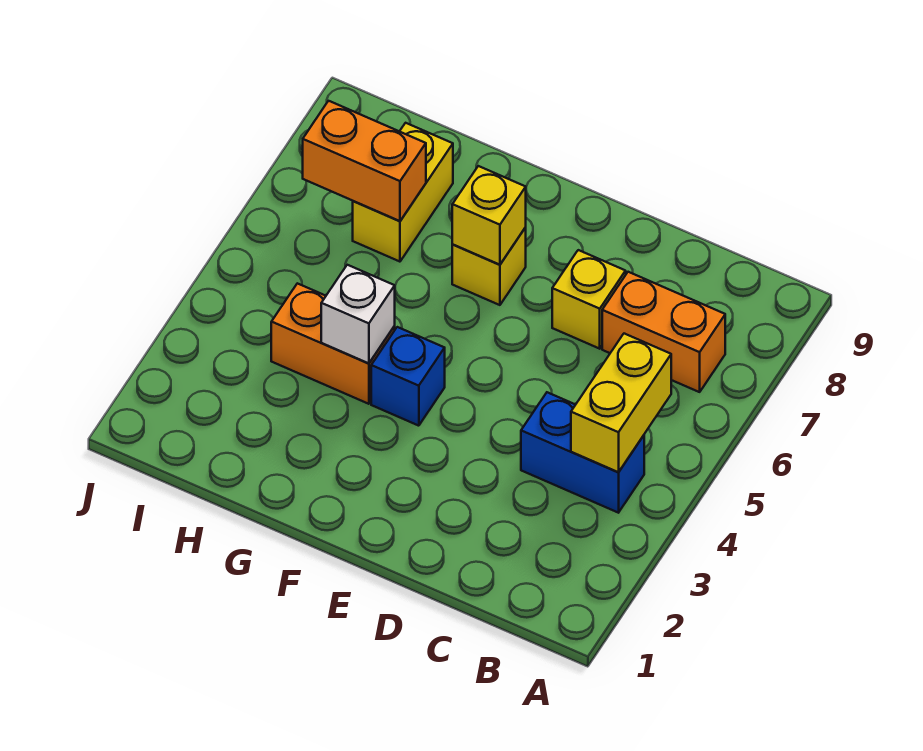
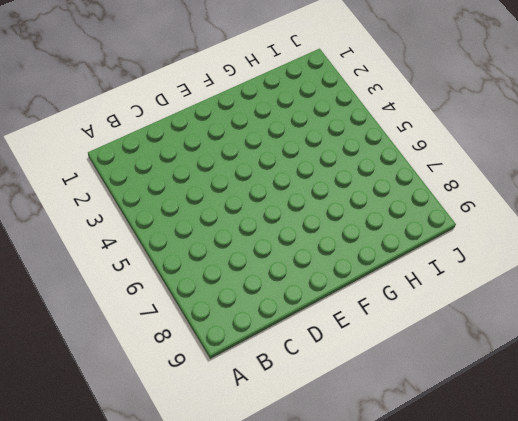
none -> blue 1x2 brick [521,392,644,513]
none -> orange 1x2 brick [602,272,725,392]

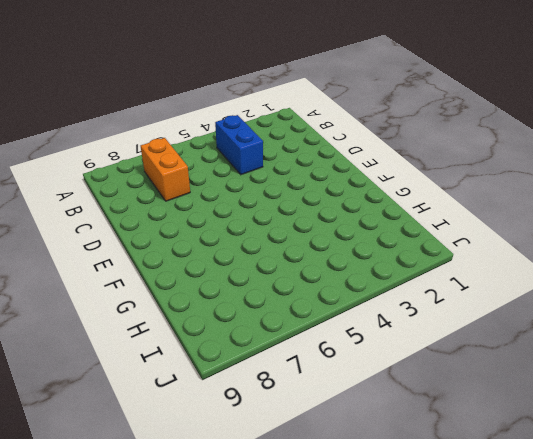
none -> yellow 1x1 brick [552,250,626,349]
none -> blue 1x1 brick [371,327,445,426]

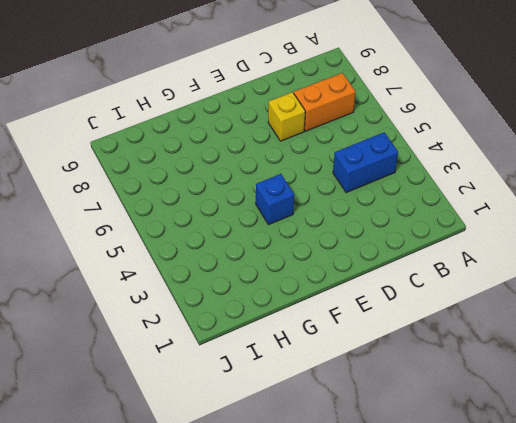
none -> yellow 1x1 brick [452,228,526,305]
none -> orange 1x2 brick [271,283,395,404]

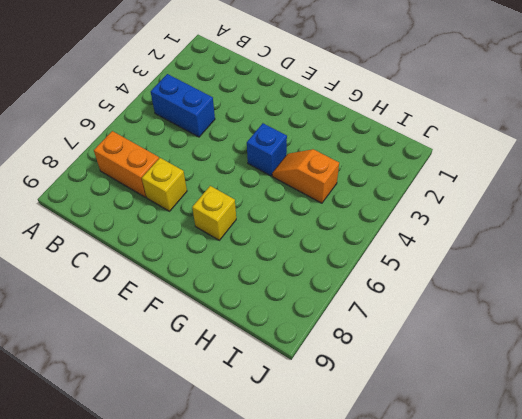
orange 1x2 slope [272,149,339,203] -> orange 1x2 brick [271,283,395,404]
none -> yellow 1x2 brick [353,123,453,262]
none -> yellow 1x2 brick [571,334,671,472]

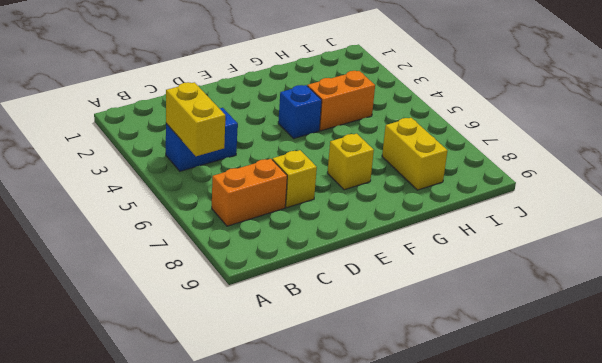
none -> yellow 1x1 brick [452,166,526,265]
none -> white 1x1 brick [321,265,395,364]

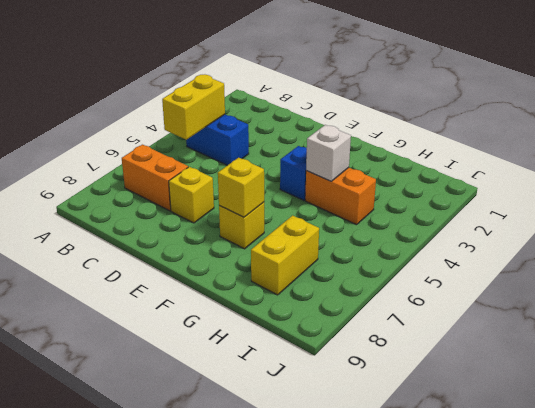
none -> orange 1x2 brick [303,101,426,221]

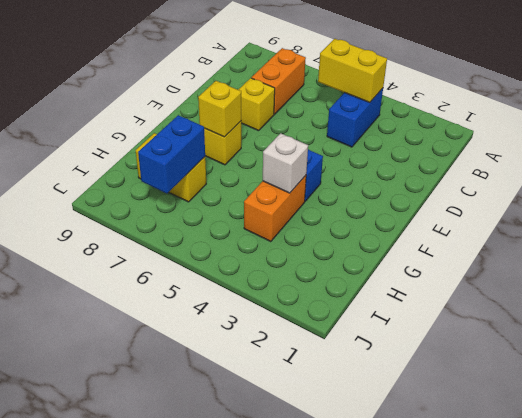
blue 1x2 brick [138,115,205,193] -> orange 1x2 brick [303,101,426,221]

